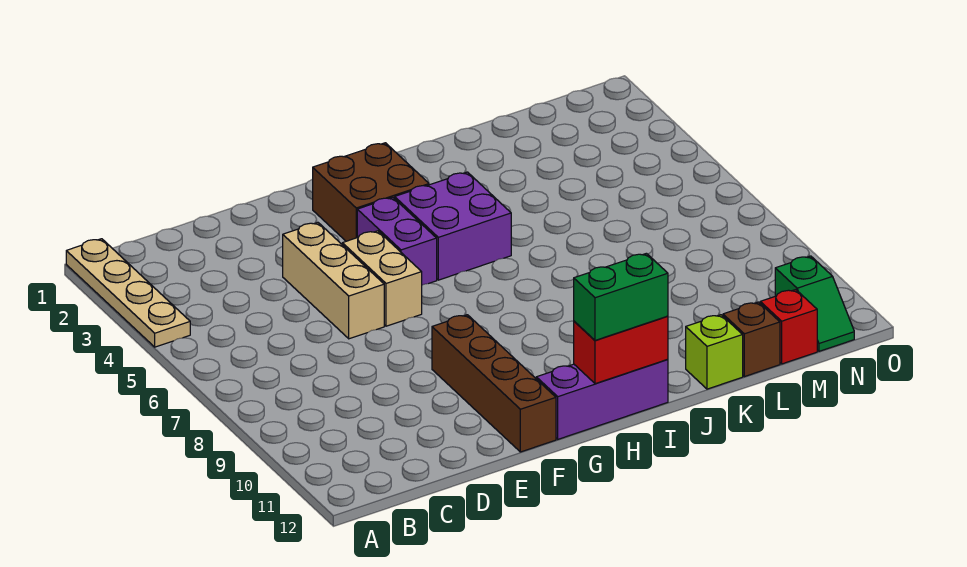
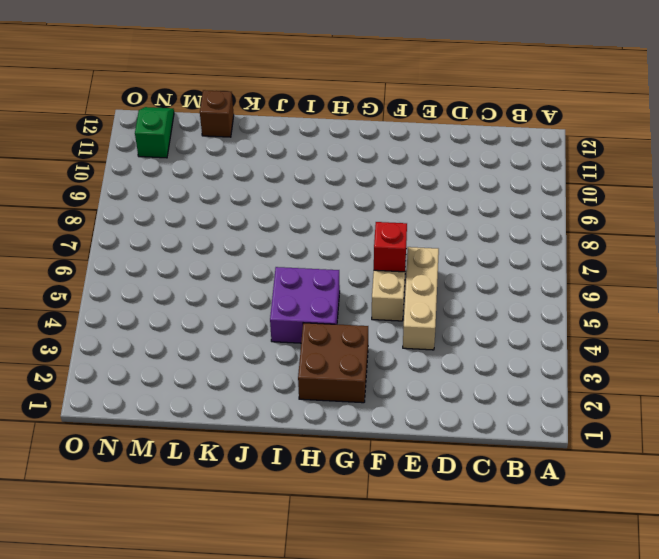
red 1x1 brick [374,222,407,272] -> red 1x1 brick moved to [760,290,817,364]
none -> tan 1x4 plate [66,239,190,347]
none -> brown 1x4 brick [432,315,556,452]
none -> purple 1x2 brick [357,197,437,285]

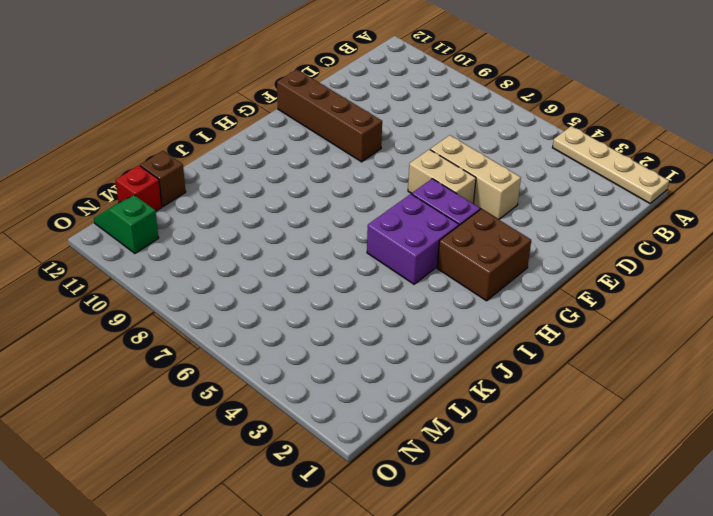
none -> purple 1x3 brick [536,359,668,439]
none -> lime 1x1 brick [686,315,743,389]
none -> red 1x2 brick [574,316,668,384]

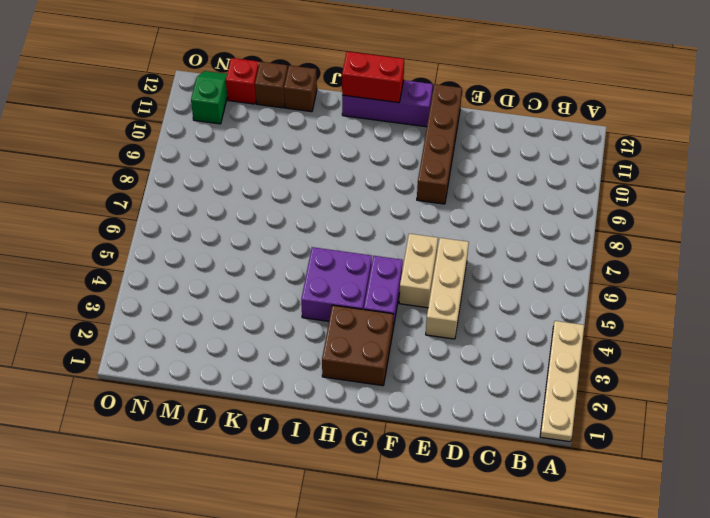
brown 1x1 brick [284,65,317,112] -> lime 1x1 brick [686,315,743,389]
none -> green 1x2 brick [574,253,668,340]

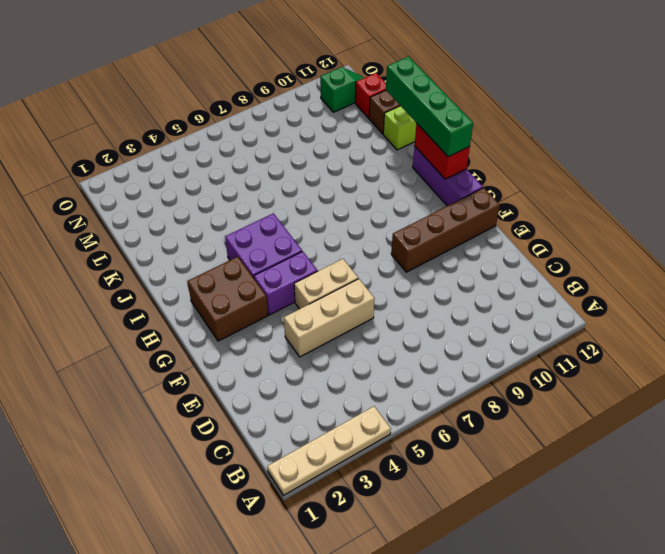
green 1x4 brick [386,56,473,157] -> green 1x2 brick [574,253,668,340]

